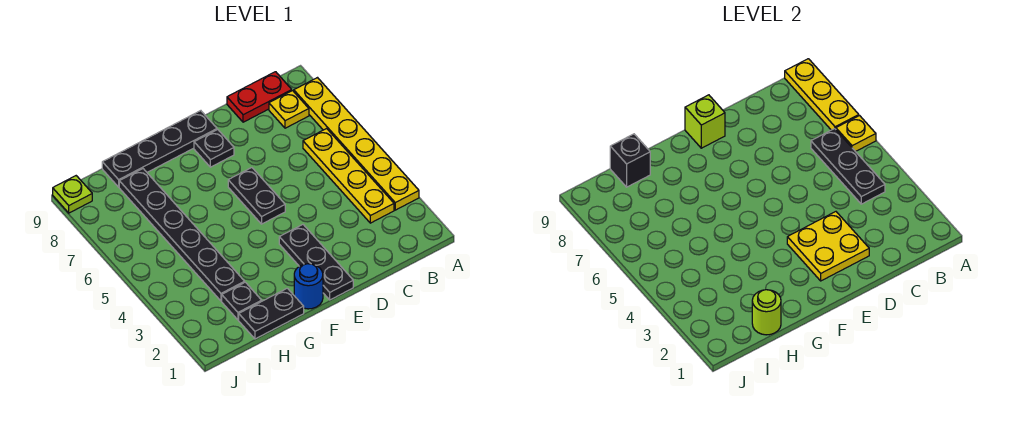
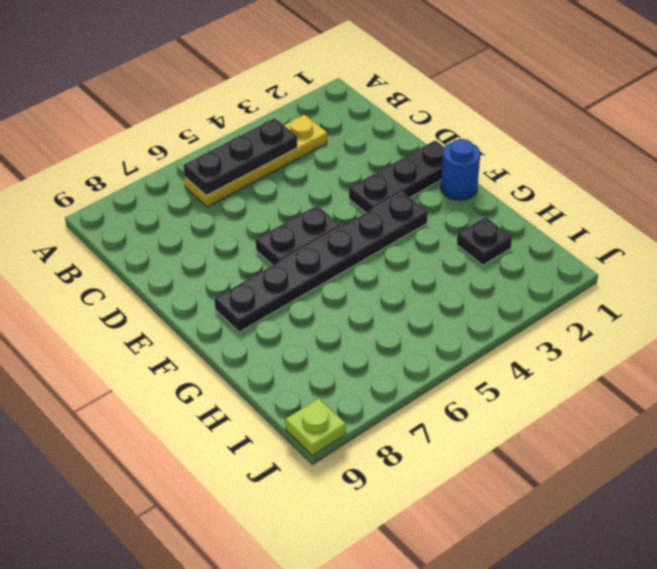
black 1x6 plate [215,192,428,332] -> black 1x6 plate moved to [119,169,245,301]
none -> yellow 1x6 plate [294,78,419,210]
none -> yellow 1x1 plate [269,91,309,128]
none -> red 1x2 plate [227,72,292,122]

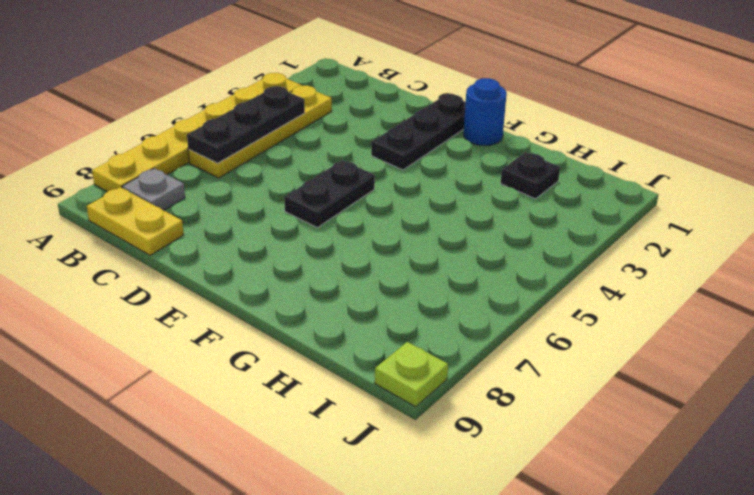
grey 1x1 plate [122,168,185,210] -> yellow 1x1 plate [269,91,309,128]
yellow 1x2 plate [87,187,184,255] -> red 1x2 plate [227,72,292,122]
none -> black 1x1 plate [194,130,234,167]
none -> black 1x4 plate [102,111,217,187]
none -> black 1x2 plate [239,288,304,339]

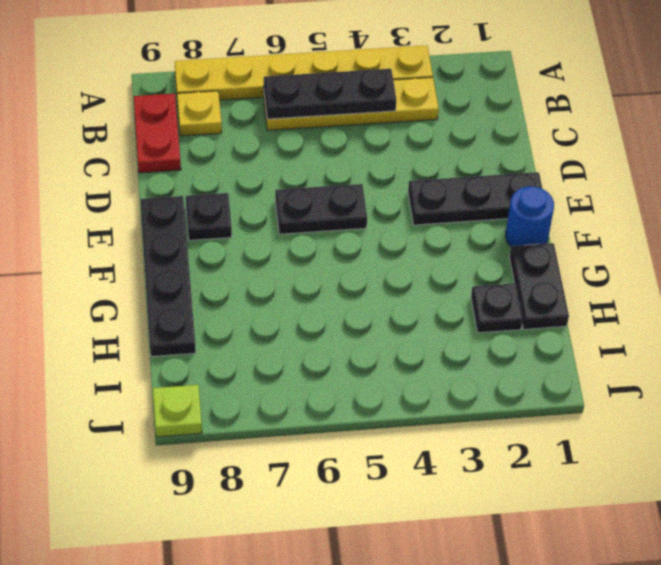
none -> black 1x6 plate [119,169,245,301]
none -> yellow 1x1 plate [836,116,876,152]
none -> yellow 1x3 plate [785,59,859,130]

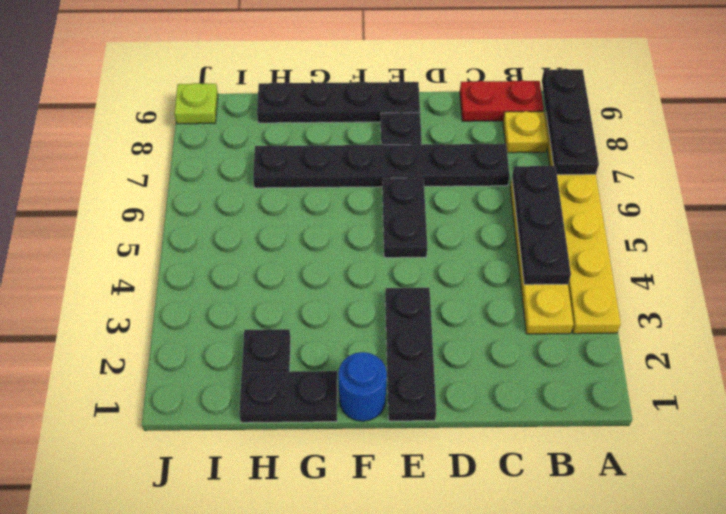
black 1x3 plate [542,69,599,175] -> yellow 1x3 plate [785,59,859,130]
black 1x6 plate [253,144,510,188] -> black 1x6 plate turned to [119,169,245,301]
none -> yellow 1x1 plate [836,116,876,152]
none -> yellow 2x2 plate [787,212,869,281]
none -> lime 1x1 brick [685,95,725,148]

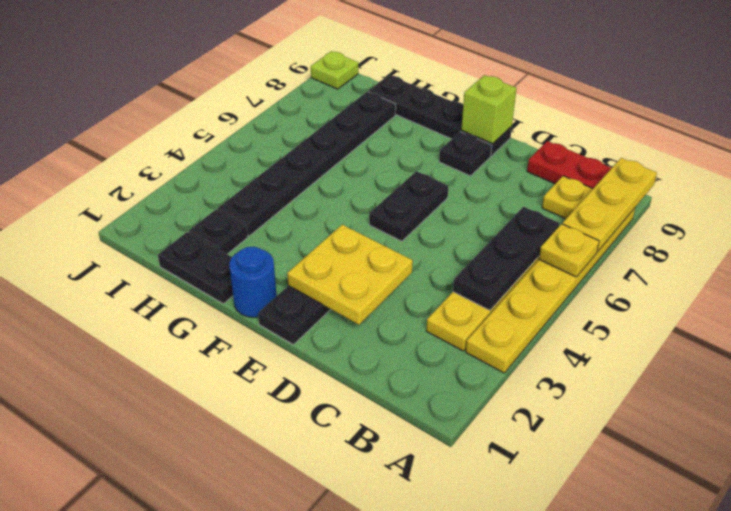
none -> lime 1x1 round brick [752,290,781,335]
none -> black 1x1 brick [610,134,650,187]

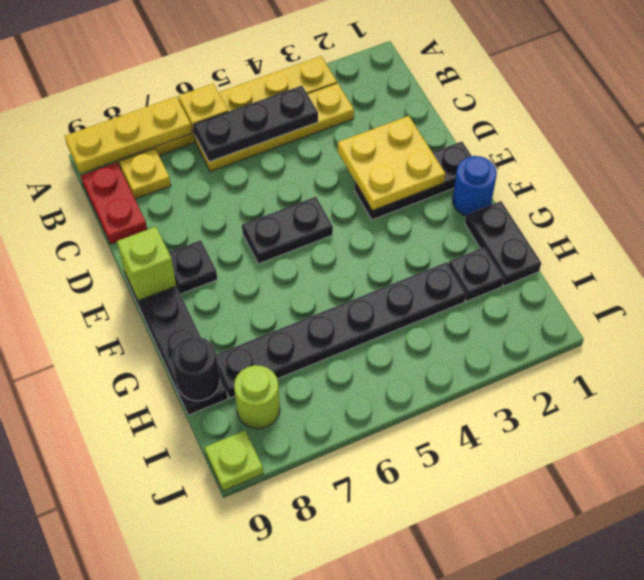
black 1x1 round brick [172,337,220,401] -> black 1x1 brick [610,134,650,187]
lime 1x1 round brick [234,365,280,429] -> lime 1x1 round brick moved to [752,290,781,335]

